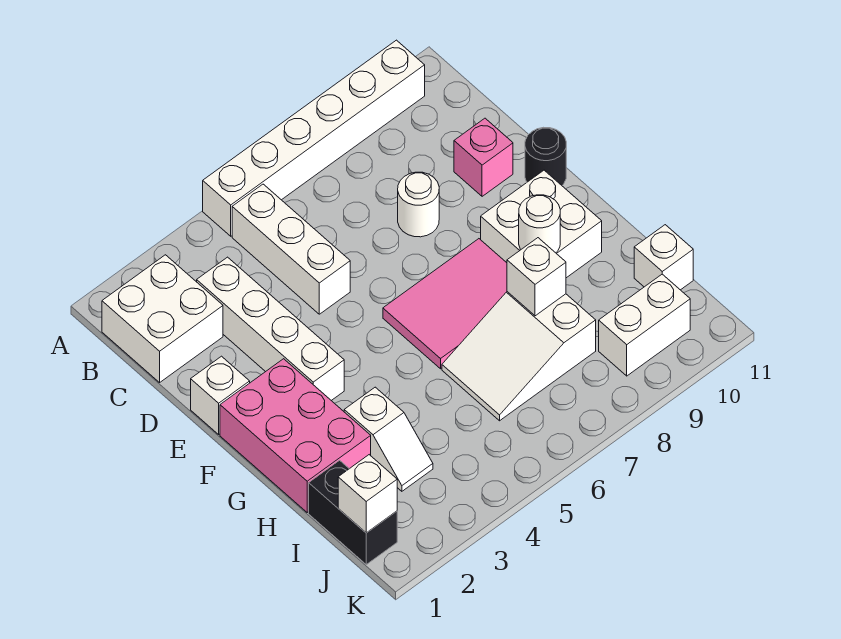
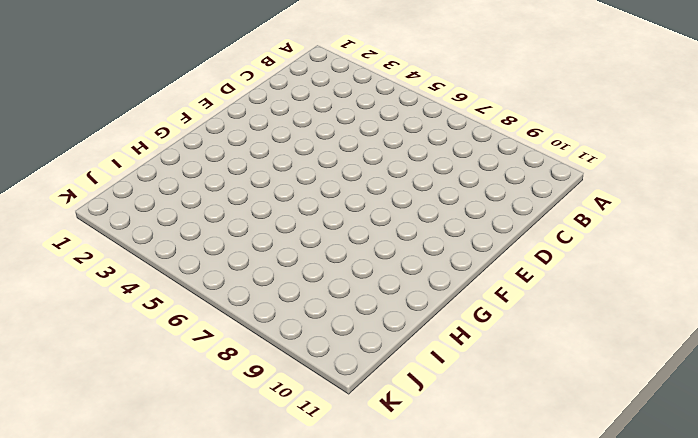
none -> white 1x6 brick [203,40,425,236]
none -> white 2x2 brick [102,255,223,382]
none -> white 1x3 brick [232,184,350,314]

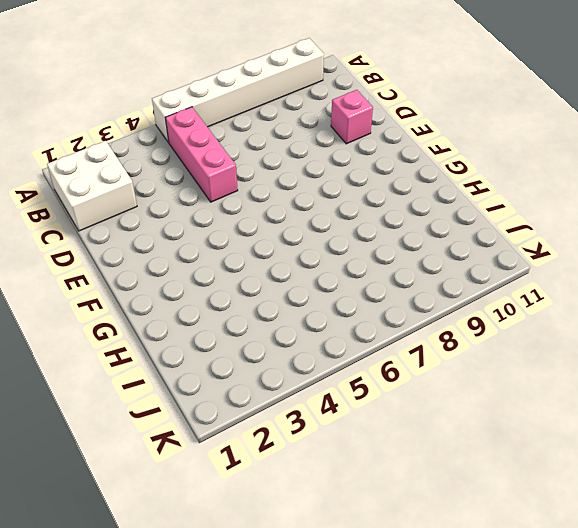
pink 1x3 brick [165,107,238,202] -> white 1x3 brick [232,184,350,314]
none -> white 1x4 brick [197,257,344,401]
none -> white 1x1 round brick [398,172,439,237]
none -> white 1x1 brick [191,356,250,434]

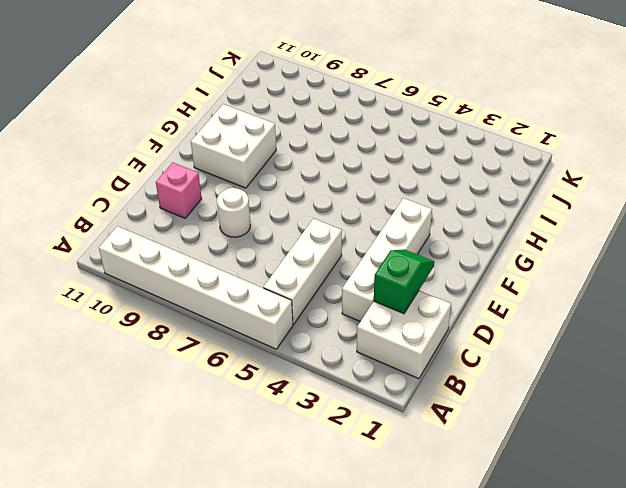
green 1x2 slope [374,249,434,314] -> none
none -> white 1x1 brick [191,356,250,434]
none -> black 1x1 round brick [525,127,566,185]
none -> pink 2x3 brick [220,359,371,512]

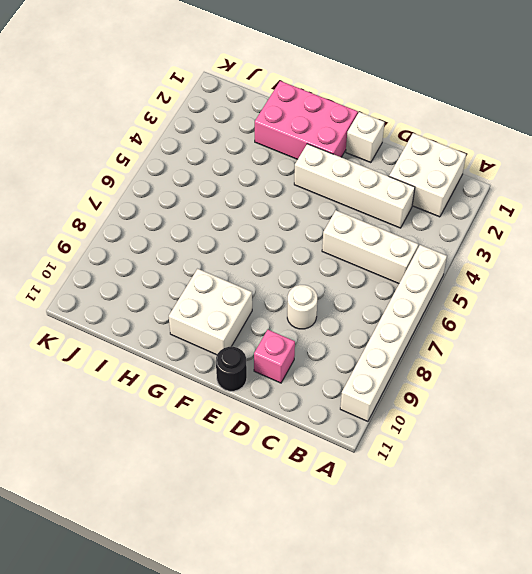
none -> pink 2x3 tile [383,239,507,369]
none -> white 1x2 slope [344,387,433,491]
none -> white 2x3 slope [442,292,596,421]

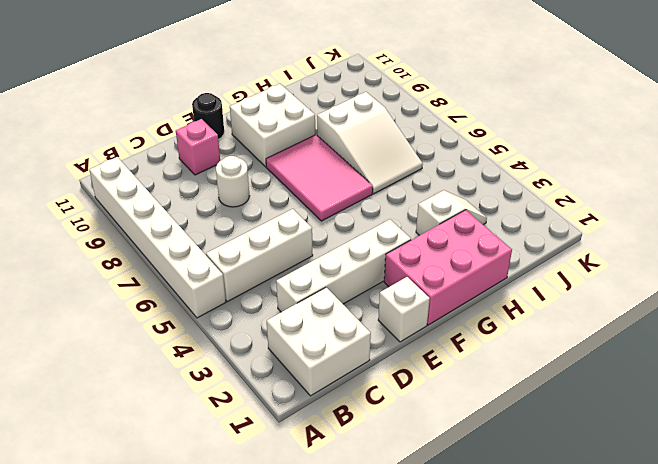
none -> black 1x2 brick [309,460,397,564]
none -> white 1x1 brick [634,225,693,290]
none -> white 1x2 brick [599,274,690,376]

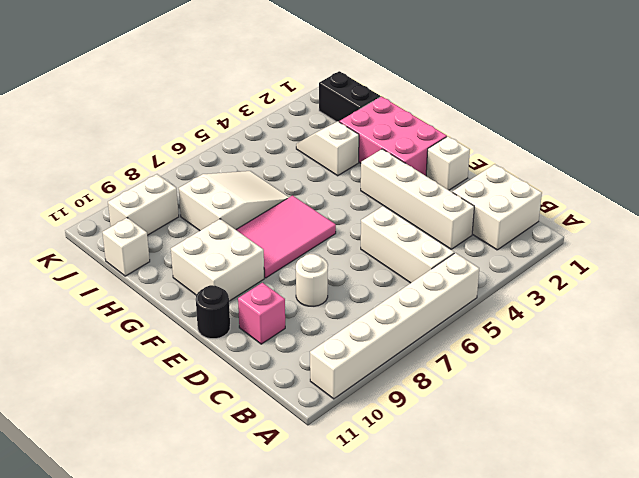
none -> white 1x1 round brick [519,195,560,253]
none -> white 1x1 brick [507,238,566,316]
none -> white 1x1 brick [338,455,397,533]

